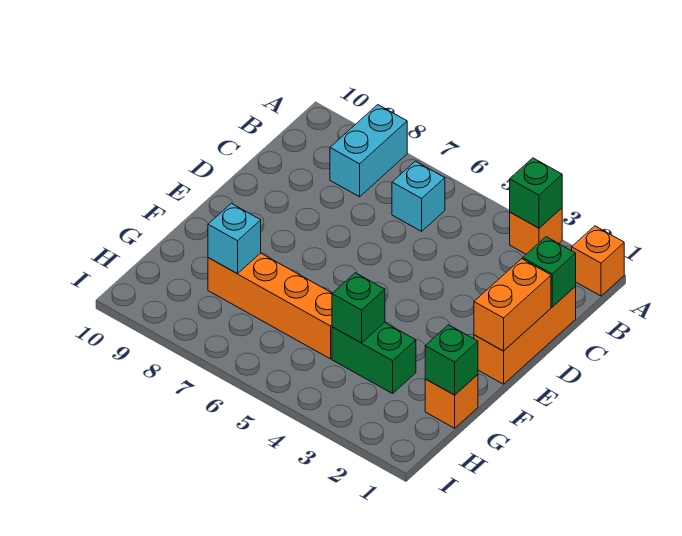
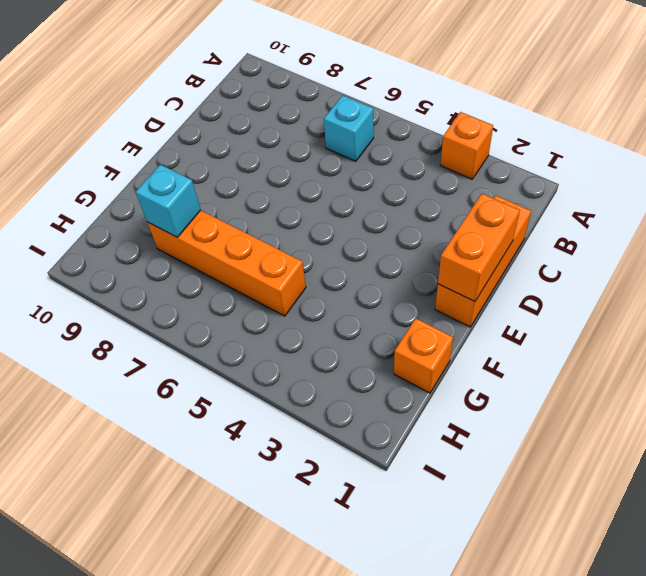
none -> orange 1x1 brick [572,226,624,296]
none -> cyan 1x2 brick [330,105,407,197]
none -> green 1x2 brick [332,323,416,394]

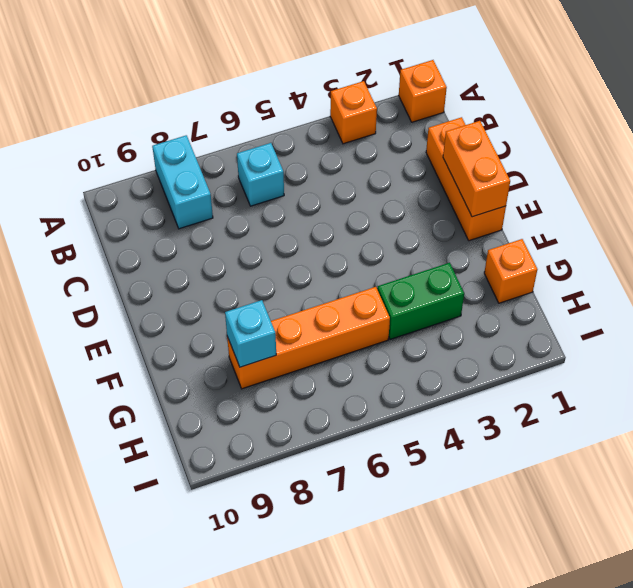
none -> green 1x1 brick [510,158,562,228]
none -> green 1x1 brick [523,237,576,307]
none -> green 1x1 brick [425,325,478,395]

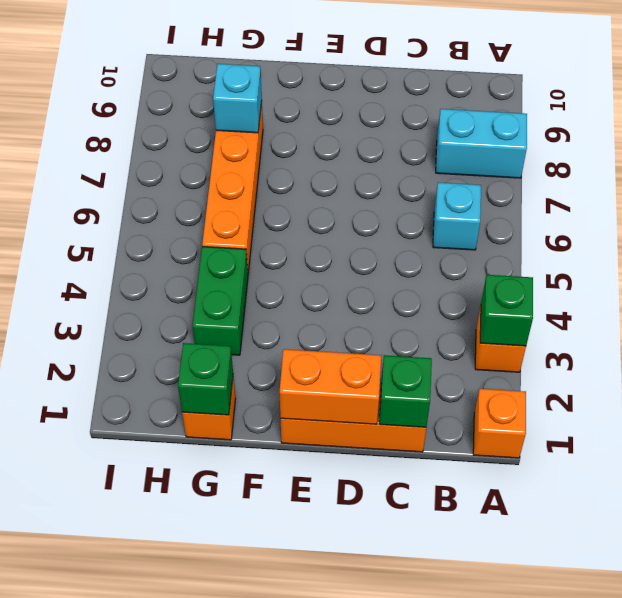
none -> green 1x1 brick [332,273,385,343]

